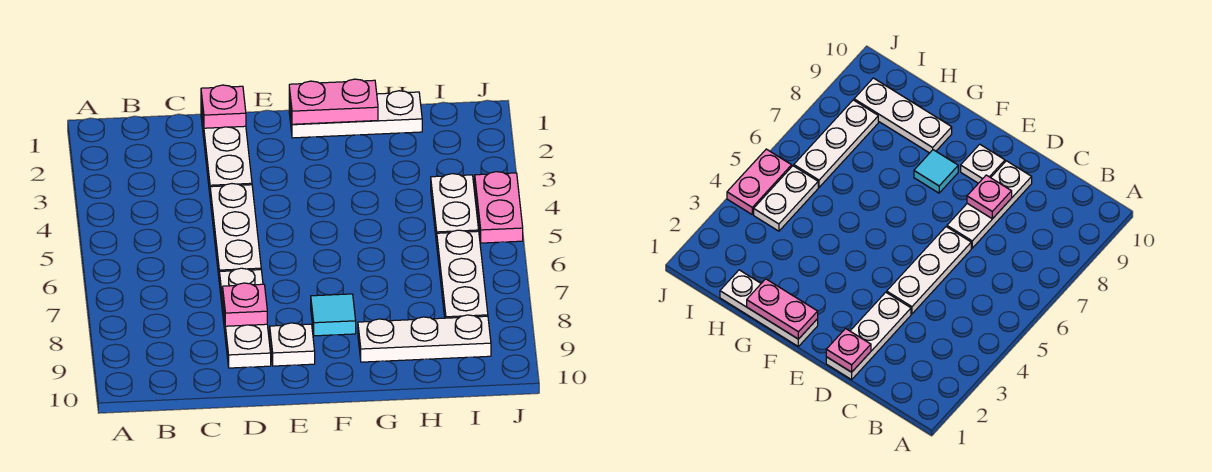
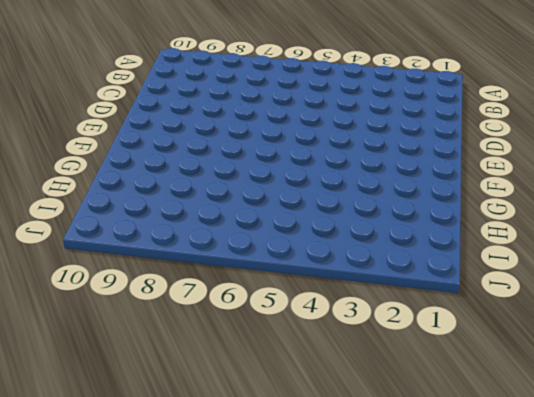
none -> white 1x3 plate [201,106,252,193]
none -> white 1x3 plate [210,184,261,276]
none -> white 1x3 plate [219,268,271,368]

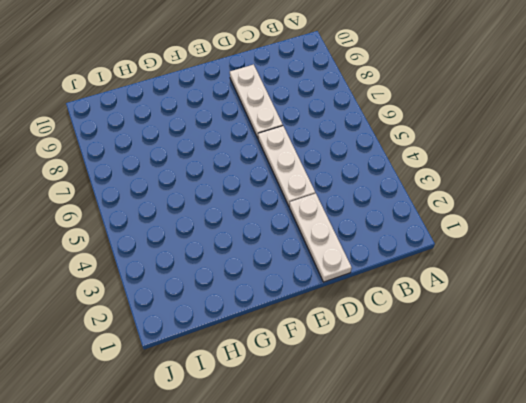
none -> white 1x1 plate [270,323,315,366]
none -> white 1x3 plate [289,91,422,138]
none -> cyan 1x1 tile [311,294,356,336]

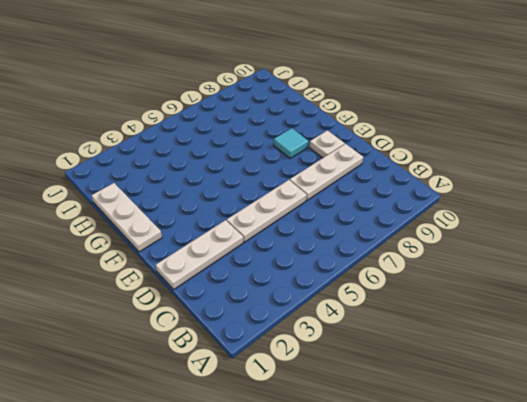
none -> white 1x3 plate [358,315,491,362]
none -> white 1x2 plate [431,174,479,243]
none -> white 1x3 plate [437,230,488,318]

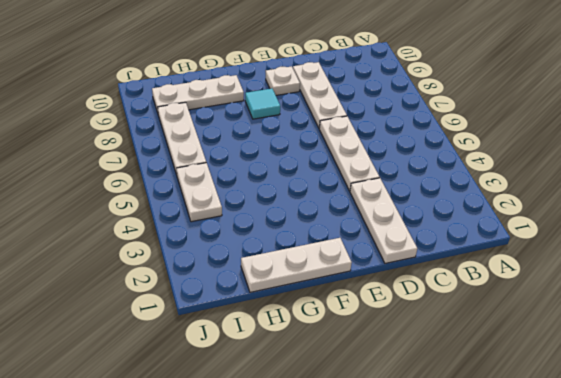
none -> pink 1x2 plate [475,172,523,243]
none -> pink 1x1 plate [201,85,246,128]
none -> pink 1x1 plate [223,283,267,326]

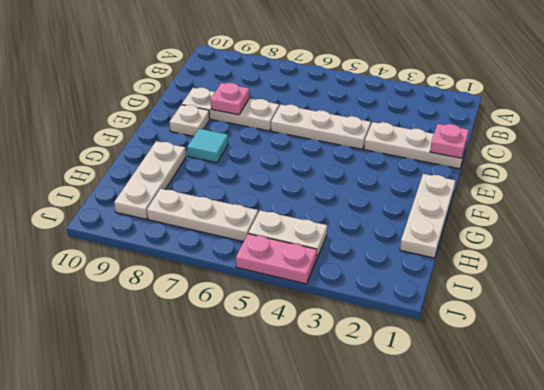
none -> pink 1x2 plate [289,79,378,124]

